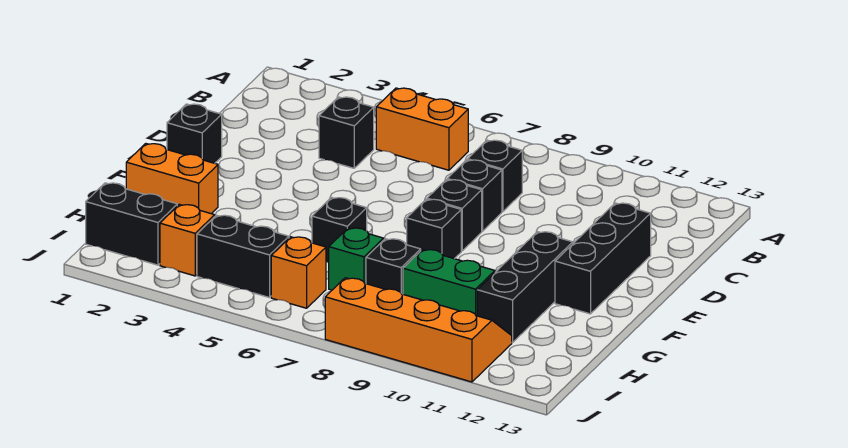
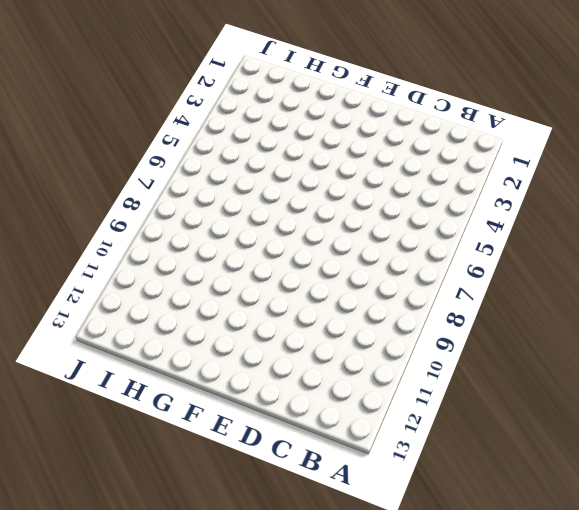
none -> orange 1x2 brick [376,88,468,170]
none -> black 1x1 brick [319,97,374,168]
none -> black 1x1 brick [468,140,522,212]

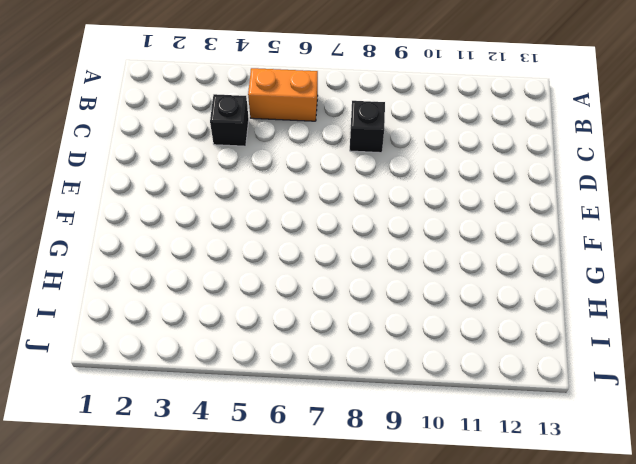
none -> black 1x1 brick [447,160,502,231]
none -> black 1x3 brick [555,203,651,314]
none -> black 1x1 brick [167,104,222,163]

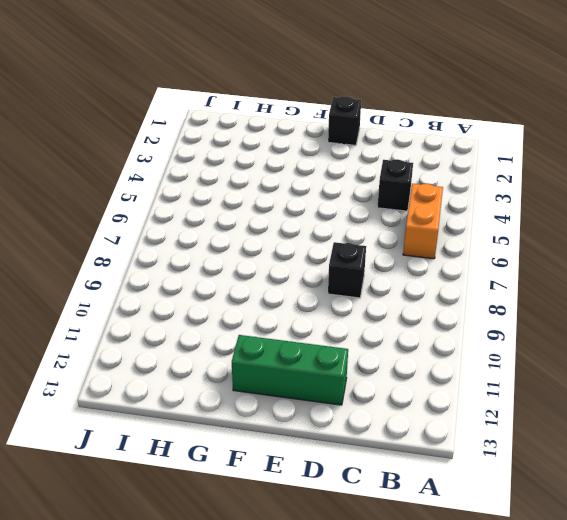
green 1x3 brick [232,335,348,405] -> black 1x3 brick [555,203,651,314]
none -> black 1x1 brick [468,140,522,212]
none -> black 1x1 brick [427,180,482,251]
none -> black 1x1 brick [407,199,461,259]

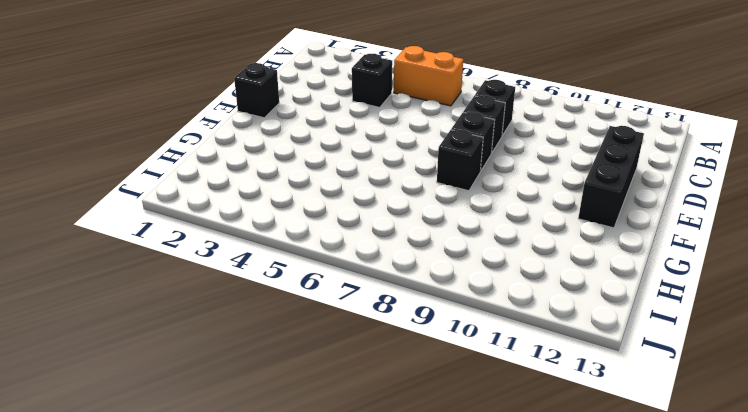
none -> black 1x3 brick [477,232,573,343]
none -> orange 1x2 brick [126,144,218,214]
none -> black 1x1 brick [312,197,367,263]

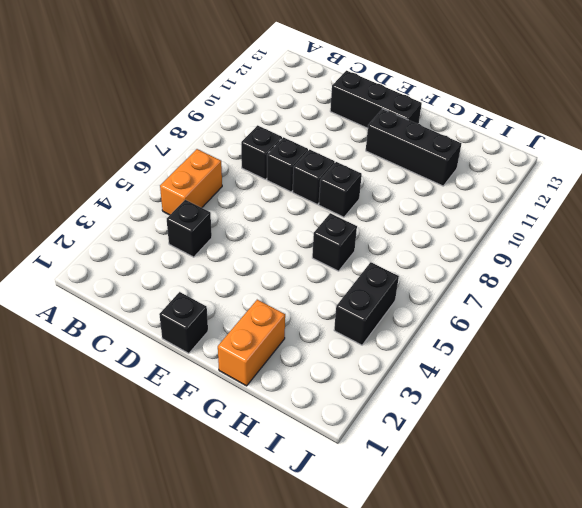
none -> green 1x1 brick [329,228,384,290]
none -> black 1x1 brick [366,239,421,294]
none -> green 1x2 brick [403,250,495,316]

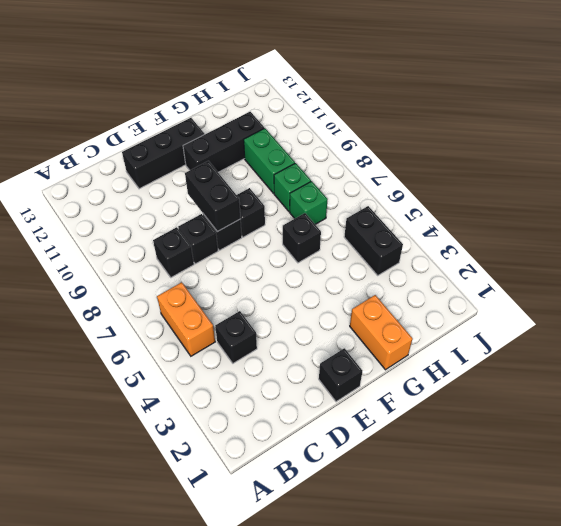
black 1x2 brick [185,161,241,232] -> black 1x2 brick moved to [86,183,177,265]
green 1x1 brick [274,163,311,212] -> black 1x1 brick [366,239,421,294]
none -> orange 1x1 brick [160,204,215,276]
none -> orange 1x1 brick [271,237,326,308]
none -> orange 2x4 slope [325,278,512,382]

